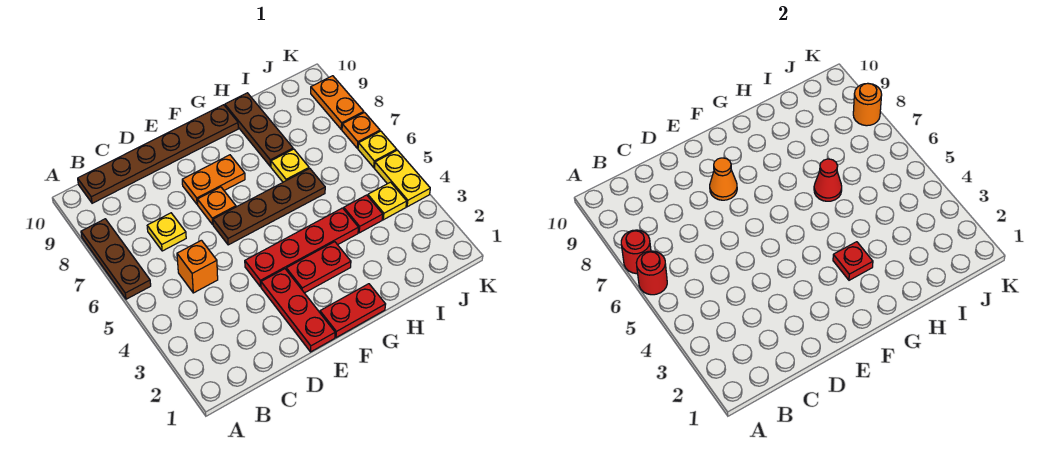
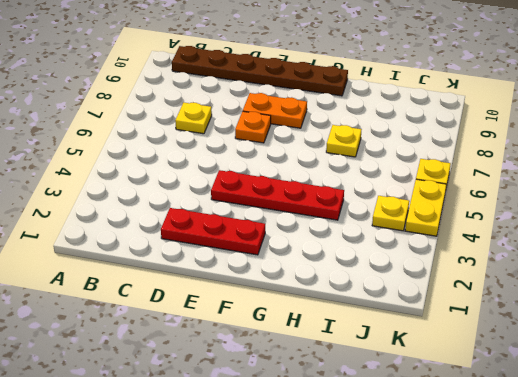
red 1x3 plate [161,208,265,255] -> red 1x3 plate turned to [261,269,335,352]
none -> brown 1x3 plate [81,219,151,299]
none -> orange 1x1 brick [177,240,218,293]
none -> brown 1x4 plate [213,169,325,245]

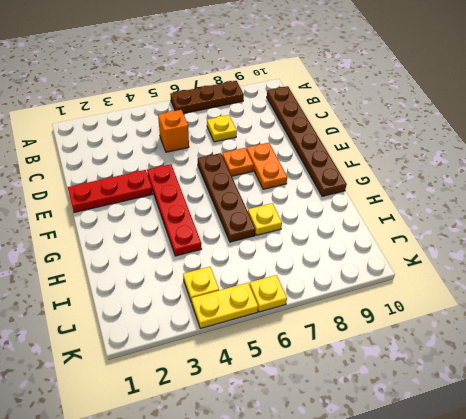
none -> red 1x2 plate [320,284,386,338]
none -> red 1x2 plate [286,242,351,293]
none -> brown 1x3 plate [225,93,293,166]

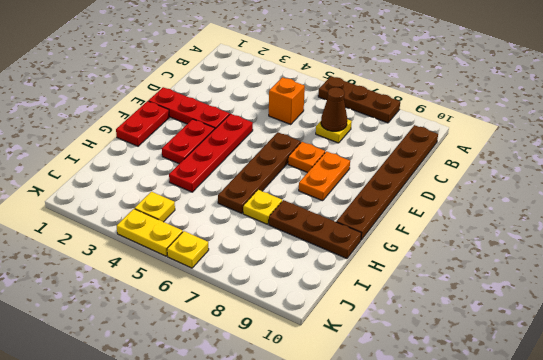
brown 1x1 cone [321,87,347,131] -> none
none -> red 1x1 plate [344,195,383,233]
none -> orange 1x1 plate [342,112,380,148]
none -> orange 1x2 plate [311,76,364,129]

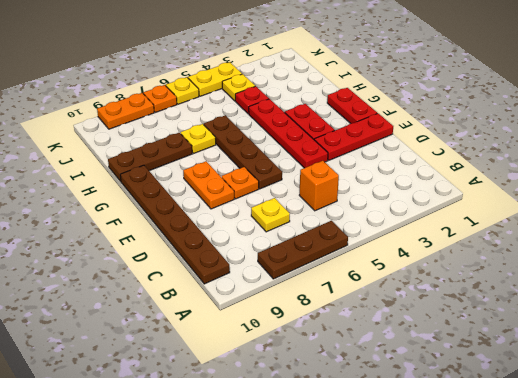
none -> red 1x1 round brick [636,251,667,295]
none -> red 1x1 round brick [621,230,651,274]
none -> orange 1x1 cone [710,158,737,200]

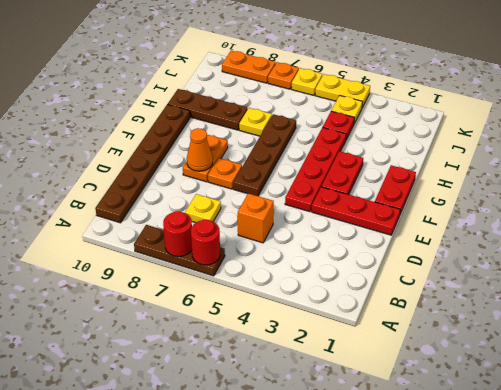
none -> red 1x1 plate [833,242,873,280]
none -> red 1x1 cone [814,159,842,201]
none -> orange 1x1 round brick [853,83,882,126]

